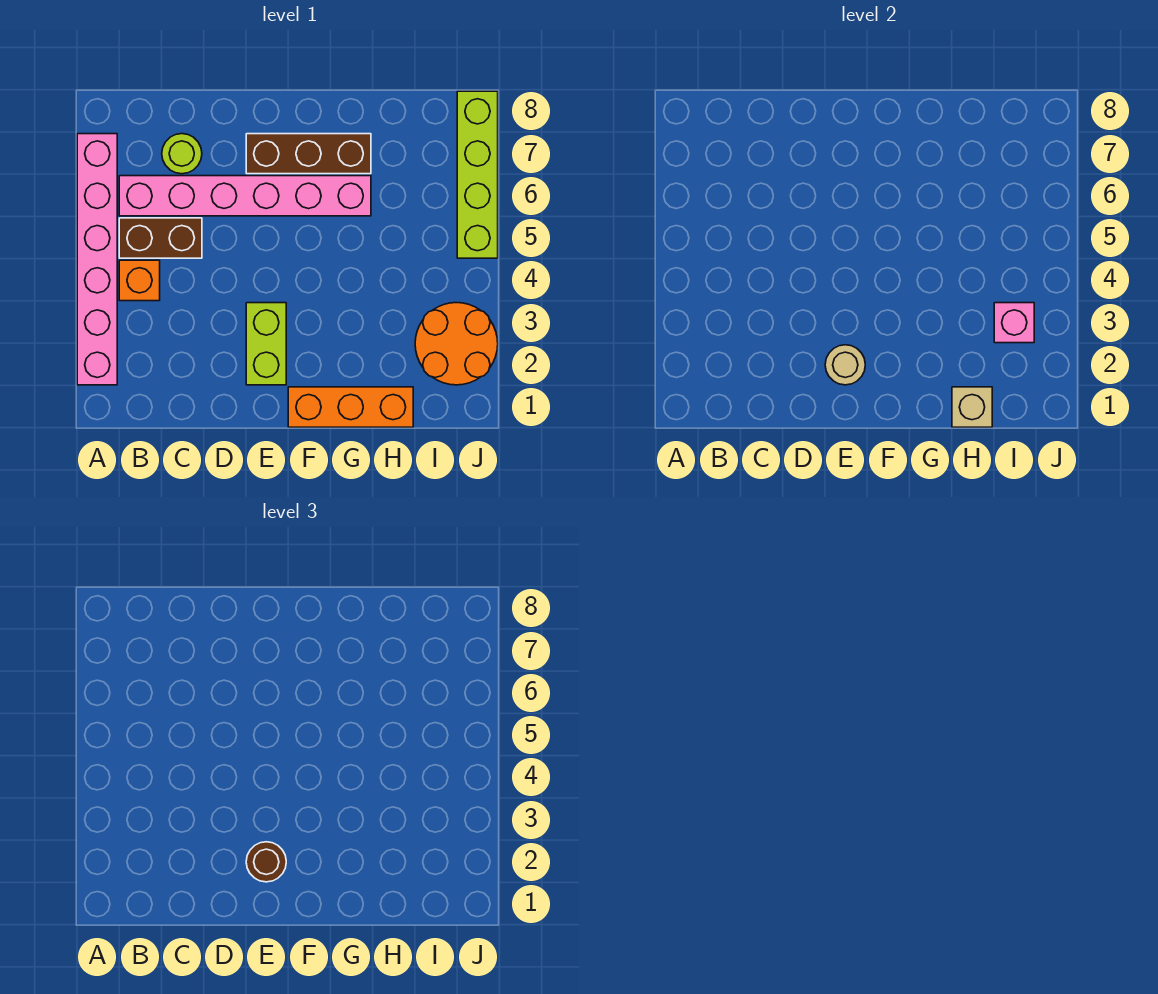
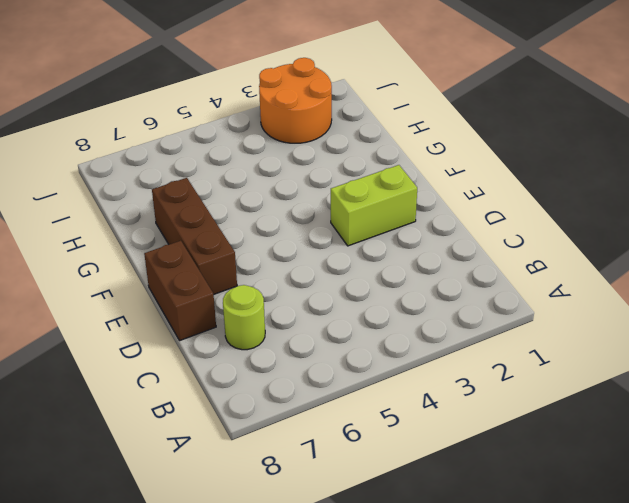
brown 1x2 brick [144,241,216,341] -> brown 1x2 brick moved to [119,218,202,258]
none -> pink 1x6 brick [77,134,117,385]
none -> orange 1x1 brick [119,260,160,301]
none -> pink 1x6 brick [119,176,371,216]

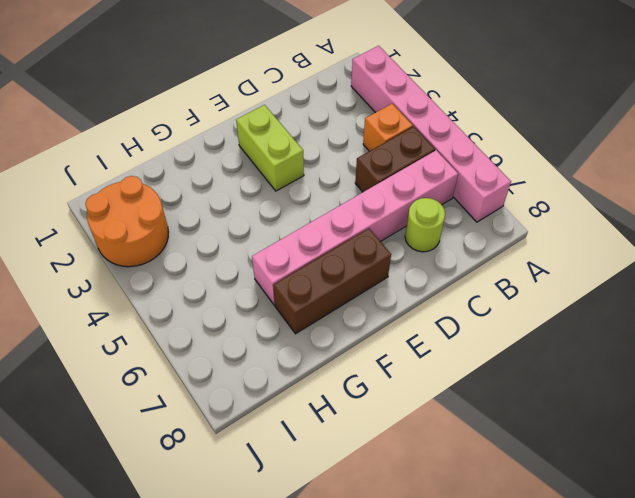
none -> orange 1x3 brick [288,387,413,427]
none -> lime 1x4 brick [457,91,498,258]
none -> tan 1x1 round brick [825,345,865,385]

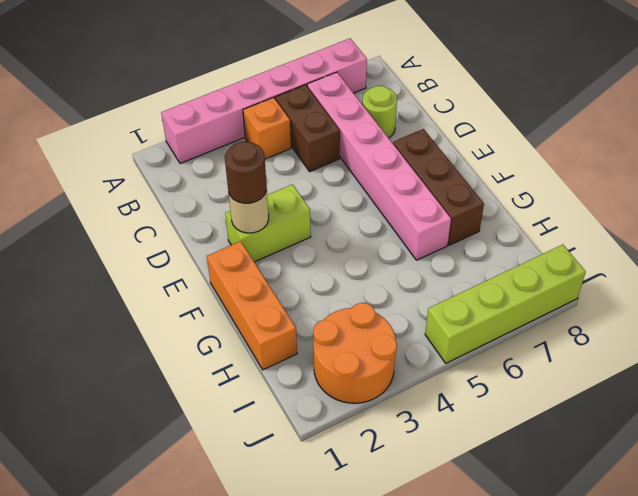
none -> tan 1x1 brick [952,387,992,427]
none -> pink 1x1 brick [994,303,1034,343]

